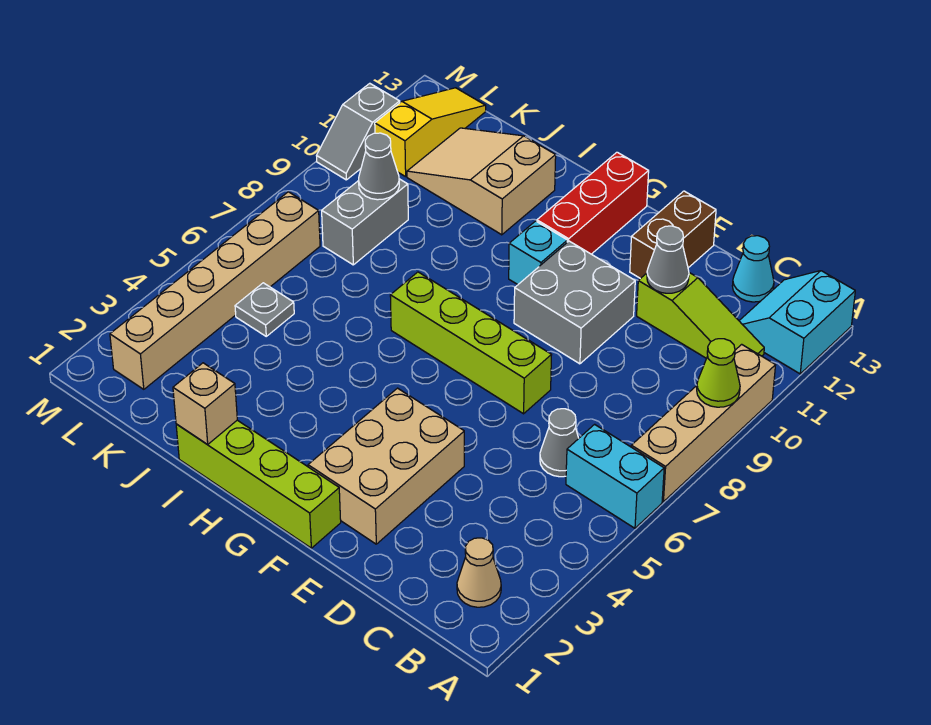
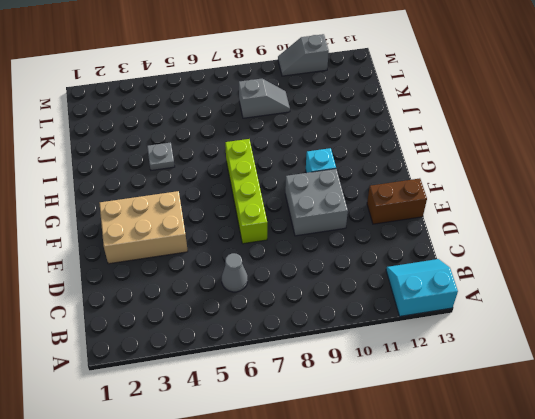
grey 1x1 plate [147,142,175,170] -> grey 1x1 plate moved to [235,283,294,336]
grey 1x2 slope [239,79,290,118] -> grey 1x2 brick [322,179,408,265]
none -> cyan 1x2 brick [566,424,664,528]
none -> tan 1x4 brick [631,344,776,502]
none -> tan 1x1 cone [457,538,501,607]

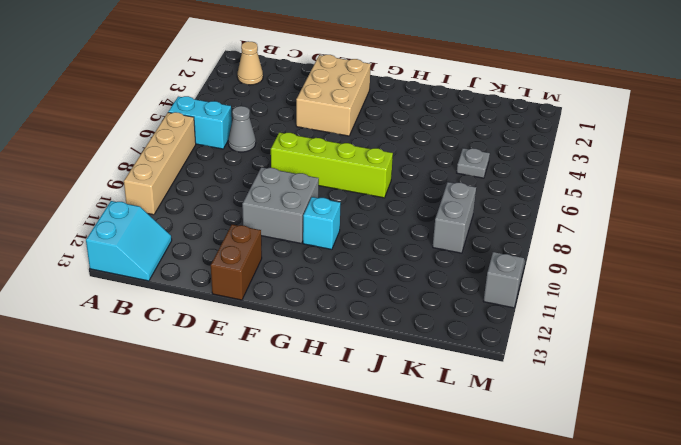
none -> lime 1x3 slope [637,273,764,358]
none -> cyan 1x1 cone [732,236,774,302]
none -> lime 1x4 brick [176,420,341,548]

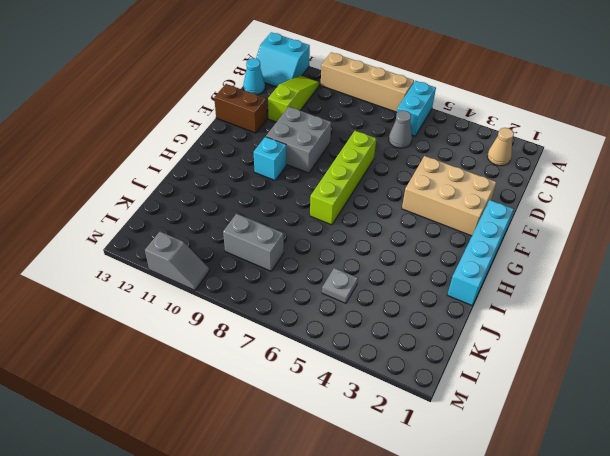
cyan 1x4 brick [447,200,514,306] -> lime 1x4 brick [176,420,341,548]
none -> red 1x3 brick [537,152,649,254]
none -> tan 2x3 slope [407,128,556,235]
none -> tan 1x6 brick [110,192,320,389]

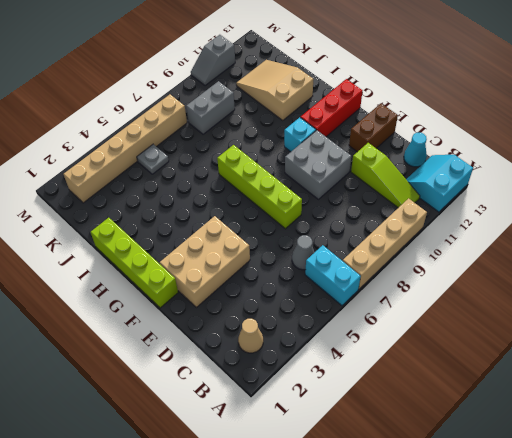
none -> yellow 1x3 slope [375,88,486,177]
none -> lime 1x1 cone [697,339,740,407]
none -> grey 1x1 cone [647,226,689,293]

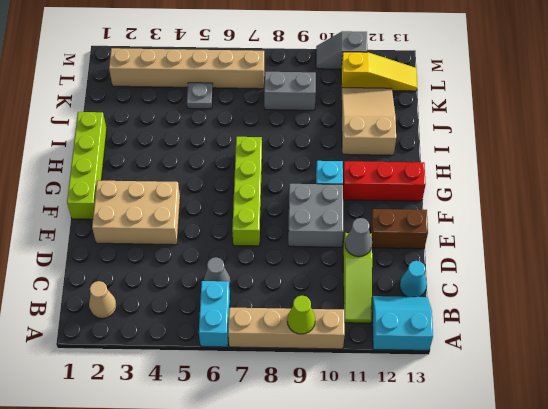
none -> tan 1x1 brick [173,363,237,445]
none -> grey 1x1 cone [359,133,399,200]

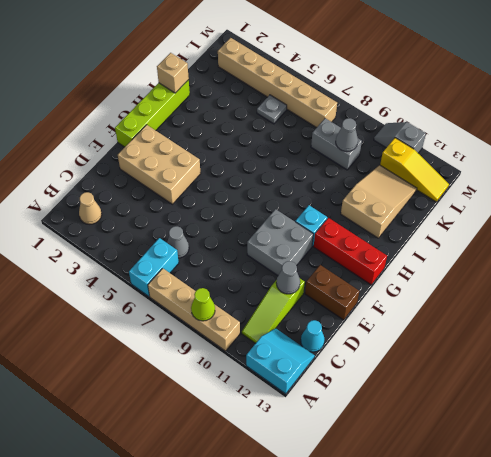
none -> lime 1x4 brick [390,272,551,414]

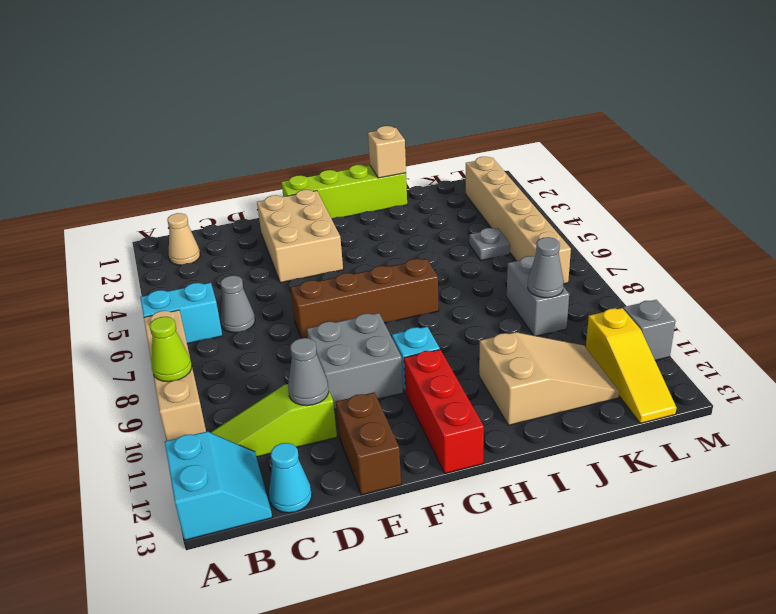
brown 1x4 brick [291,259,439,338] -> lime 1x4 brick [390,272,551,414]

